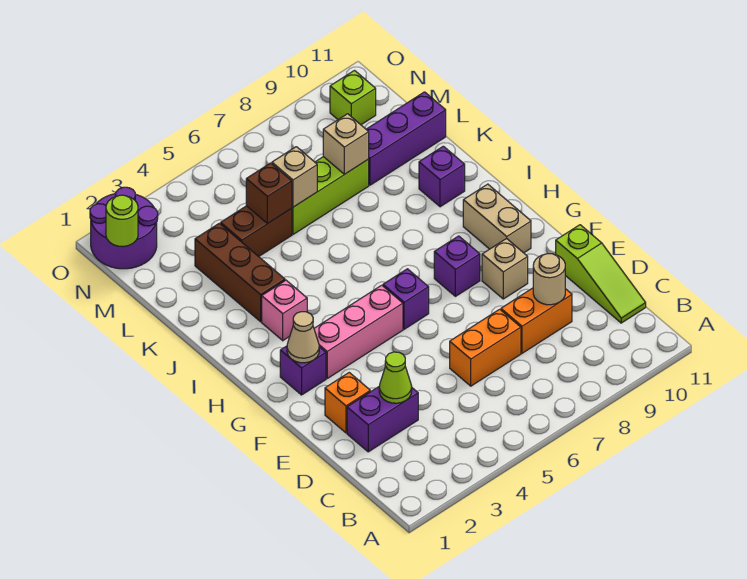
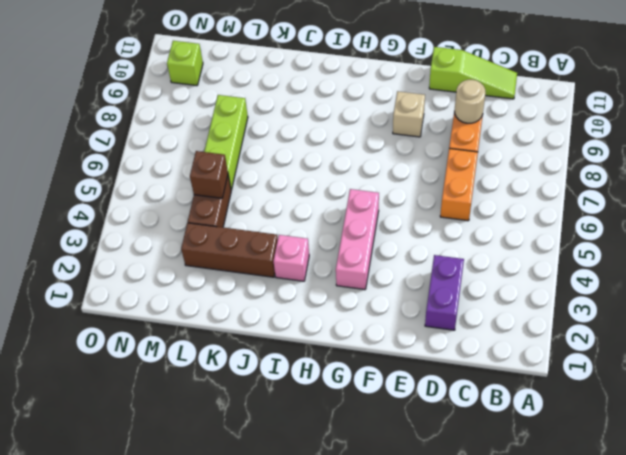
none -> orange 1x1 brick [325,373,370,433]
none -> purple 1x1 brick [280,346,326,395]
none -> purple 1x1 brick [383,269,429,329]

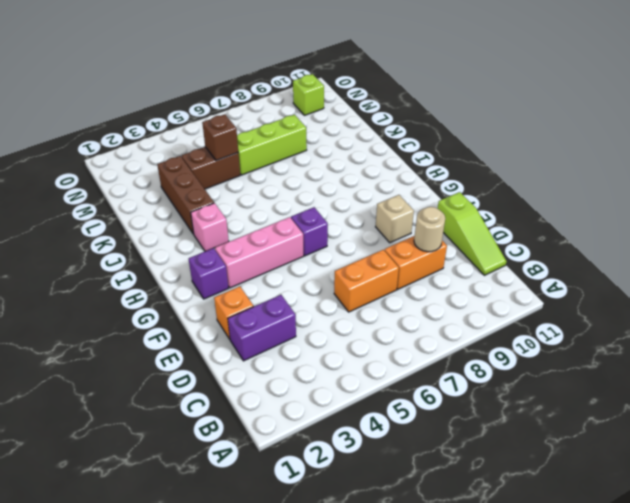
none -> purple 1x1 brick [434,236,480,296]
none -> tan 1x2 brick [463,184,531,253]
none -> purple 1x1 brick [419,146,465,207]

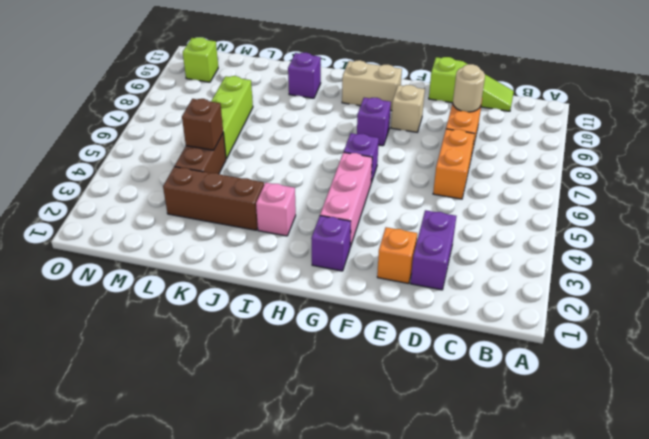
none -> purple 1x3 brick [366,92,446,185]
none -> purple 2x2 round brick [90,187,158,269]
none -> lime 1x1 cone [379,352,412,403]

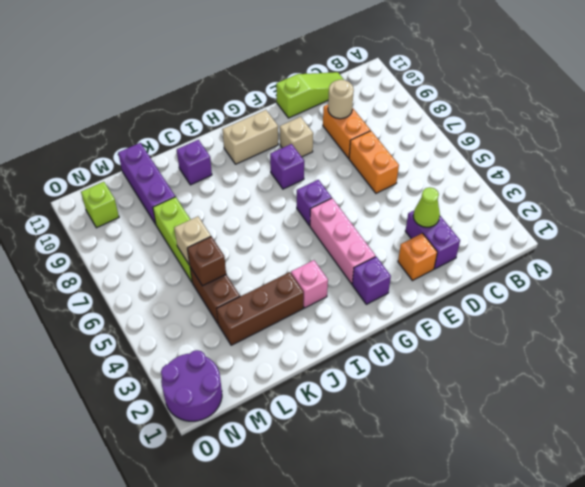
none -> tan 1x1 cone [287,312,319,363]
none -> tan 1x1 brick [323,114,369,174]
none -> lime 1x1 round brick [106,195,138,247]

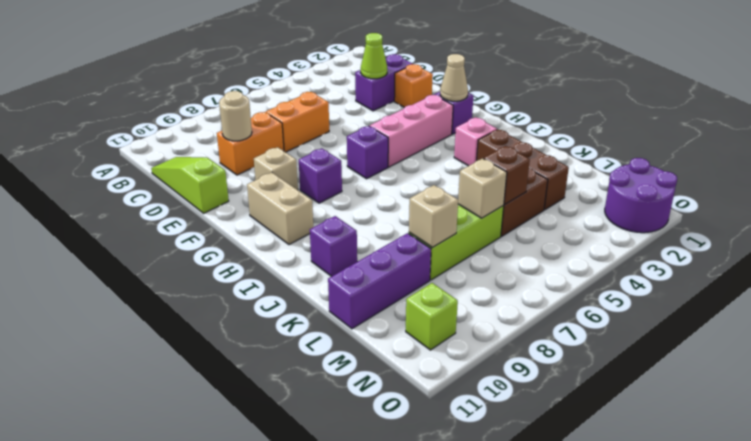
none -> lime 1x1 round brick [106,195,138,247]

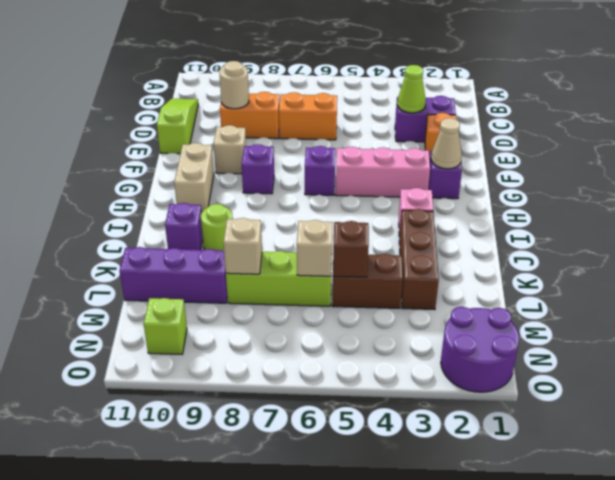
lime 1x1 round brick [201,204,233,251] -> lime 1x1 round brick moved to [106,195,138,247]

